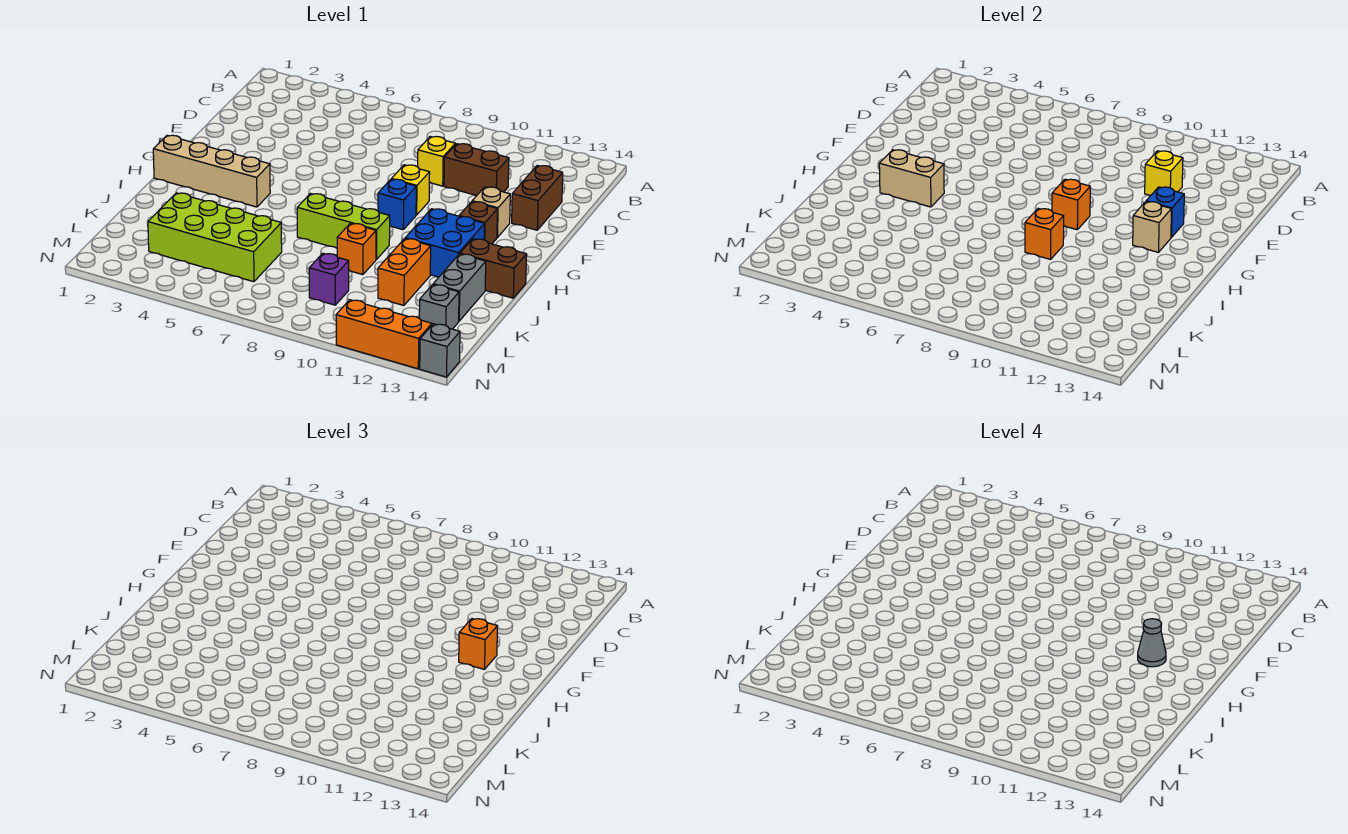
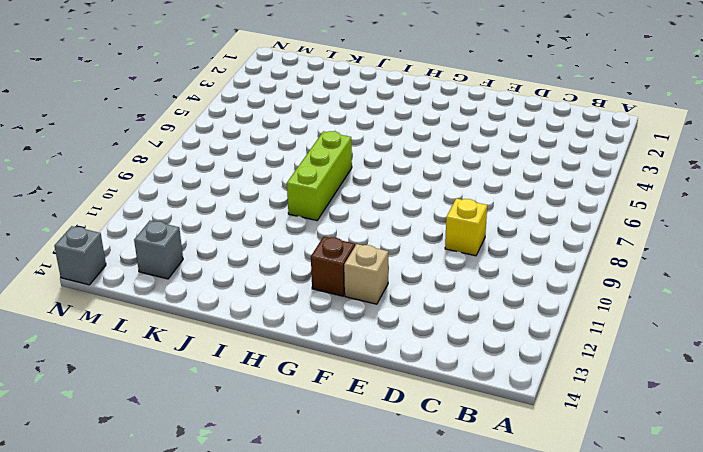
none -> brown 1x2 brick [444,144,509,195]
none -> brown 1x2 brick [512,165,563,230]
none -> yellow 1x1 brick [392,165,430,215]

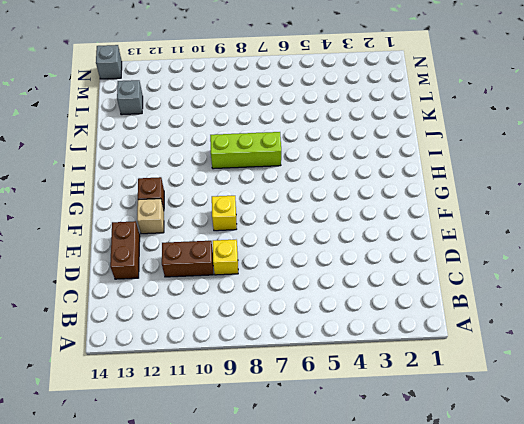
none -> blue 1x1 brick [378,179,416,230]
none -> tan 1x4 brick [153,135,270,207]
none -> blue 2x2 brick [405,209,485,277]

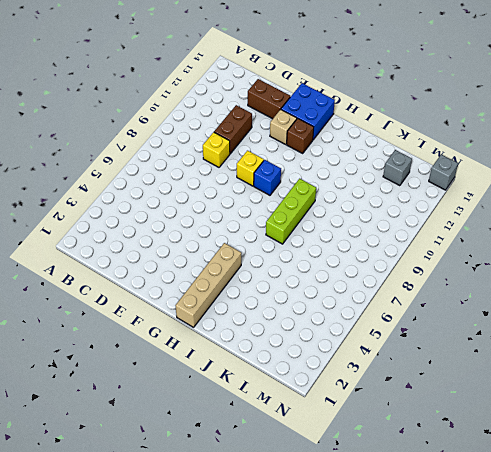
blue 2x2 brick [281,83,335,140] -> blue 2x2 brick moved to [405,209,485,277]
none -> brown 1x2 brick [460,239,527,298]
none -> orange 1x1 brick [337,223,376,275]
none -> orange 1x2 brick [378,239,431,305]

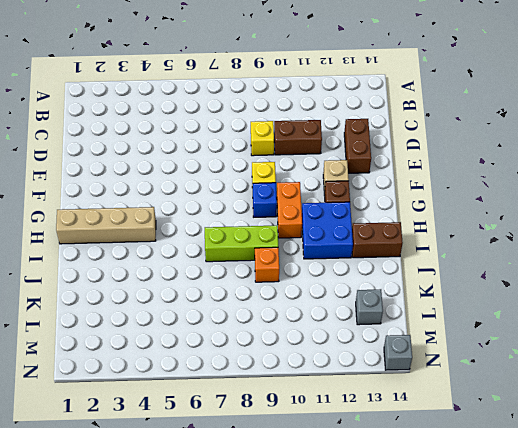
orange 1x2 brick [277,182,302,238] -> orange 1x2 brick moved to [378,239,431,305]
none -> grey 1x2 brick [433,254,486,321]
none -> lime 2x4 brick [148,193,282,282]
none -> purple 1x1 brick [309,253,349,305]

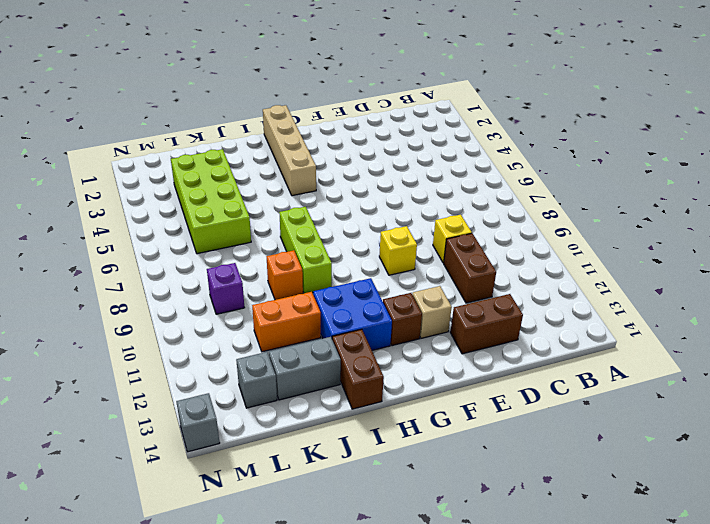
none -> blue 1x1 brick [378,179,416,230]
none -> orange 1x3 brick [336,300,432,369]
none -> yellow 1x1 brick [1145,151,1183,195]

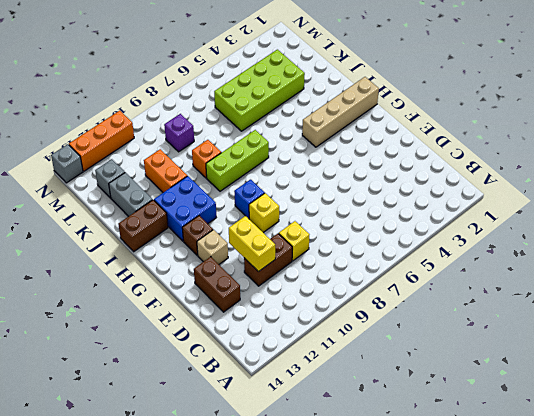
yellow 1x2 brick [229,216,275,272] -> yellow 1x1 brick [1145,151,1183,195]
none -> blue 1x1 brick [1146,187,1184,237]
none -> orange 1x1 brick [1052,179,1090,230]
none -> tan 1x1 brick [1133,202,1172,252]

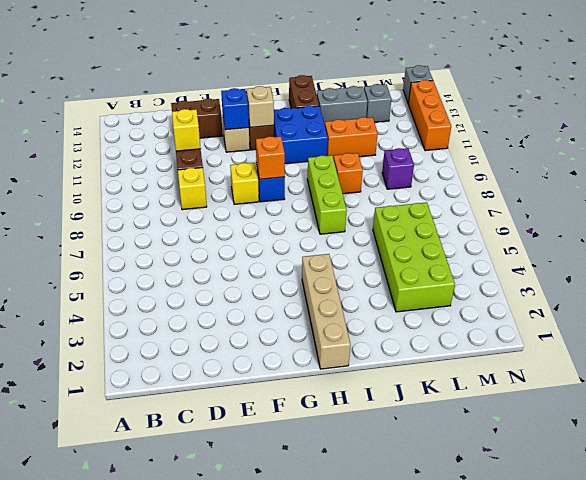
none -> tan 1x2 brick [879,150,944,207]
none -> orange 1x1 brick [1025,208,1064,259]
none -> orange 1x1 brick [459,619,498,669]

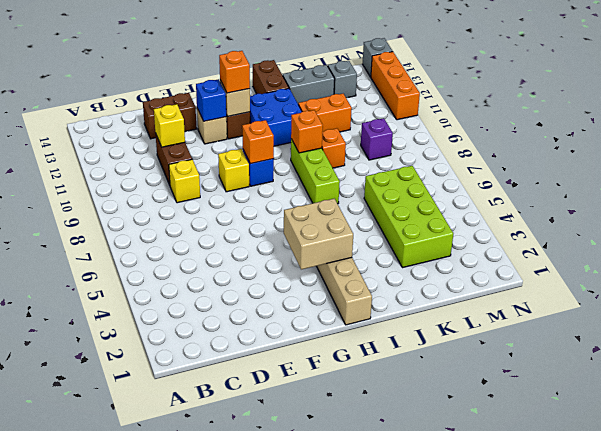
tan 2x2 brick [284,199,353,270] -> tan 1x2 brick [879,150,944,207]
none -> grey 1x1 cone [1138,619,1166,667]

